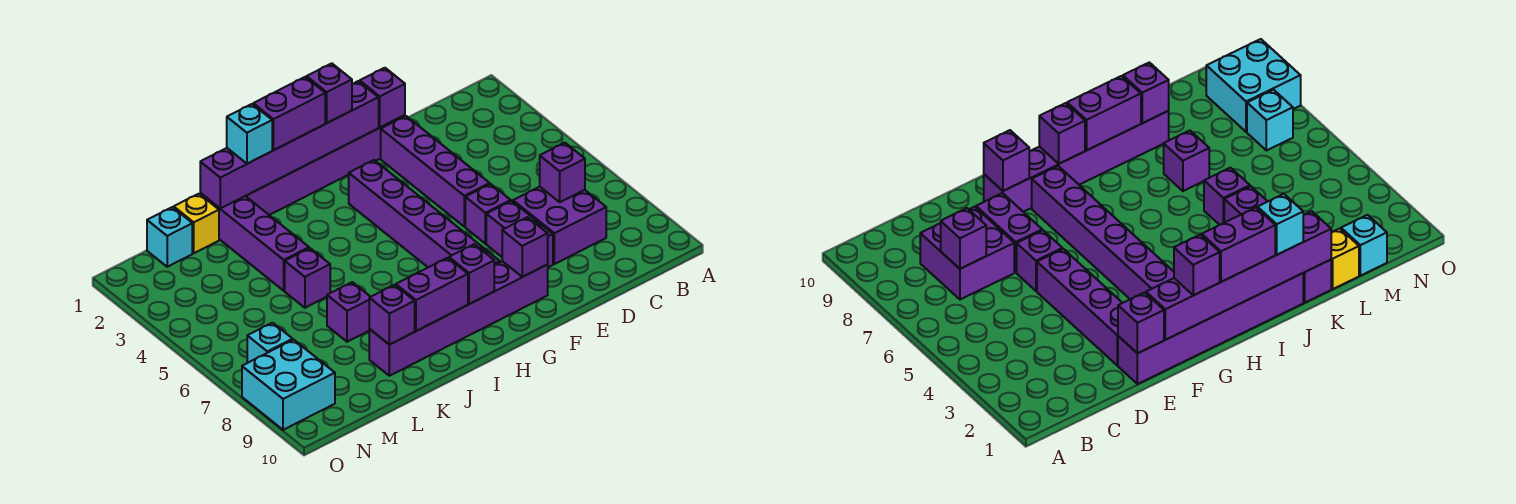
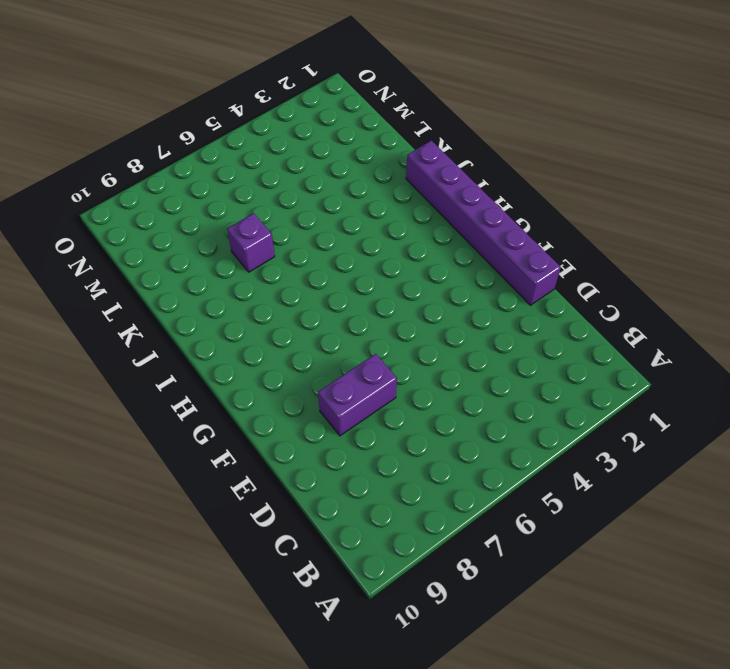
none -> purple 2x2 brick [513,187,606,264]
none -> purple 1x4 brick [381,116,490,227]
none -> purple 1x1 brick [465,184,511,244]

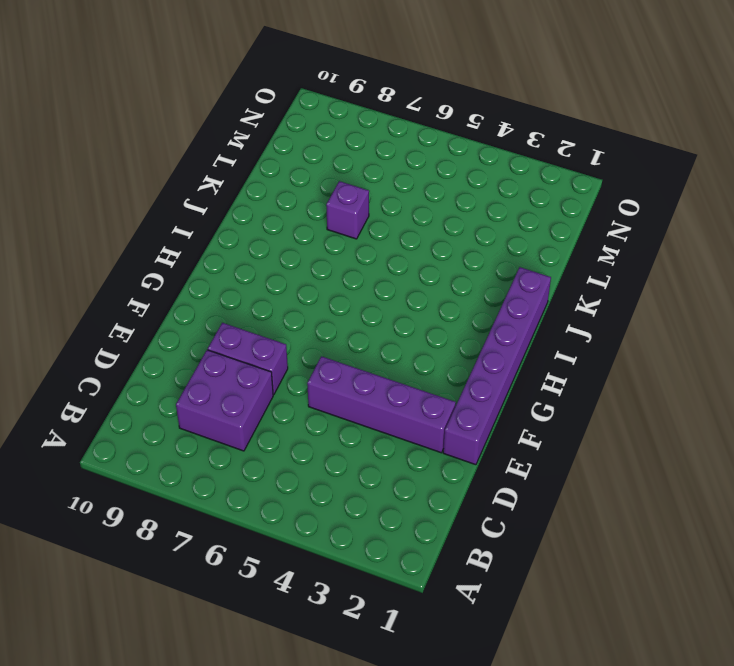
none -> purple 1x1 brick [465,184,511,244]
none -> purple 1x6 brick [369,261,548,376]
none -> purple 1x6 brick [349,160,500,267]

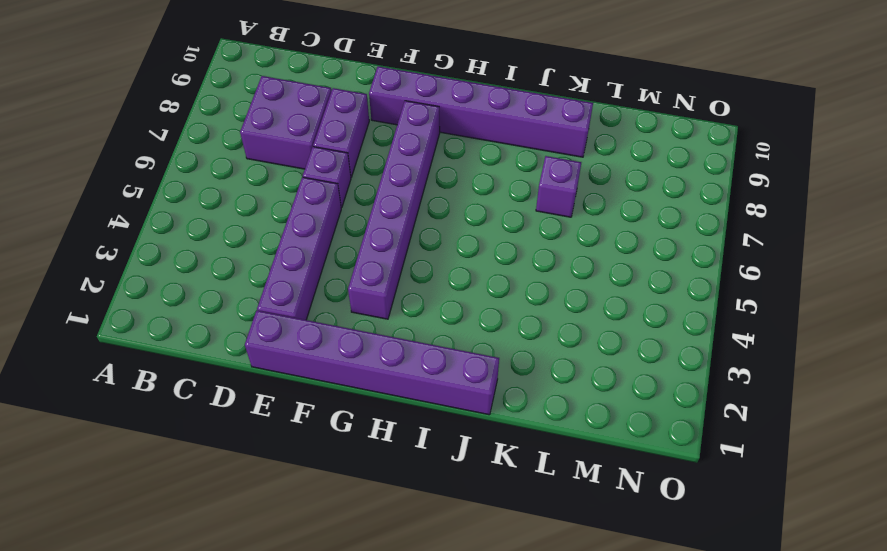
none -> purple 1x4 brick [200,193,309,291]
none -> purple 1x1 brick [285,248,330,308]
none -> yellow 1x1 brick [174,194,219,253]

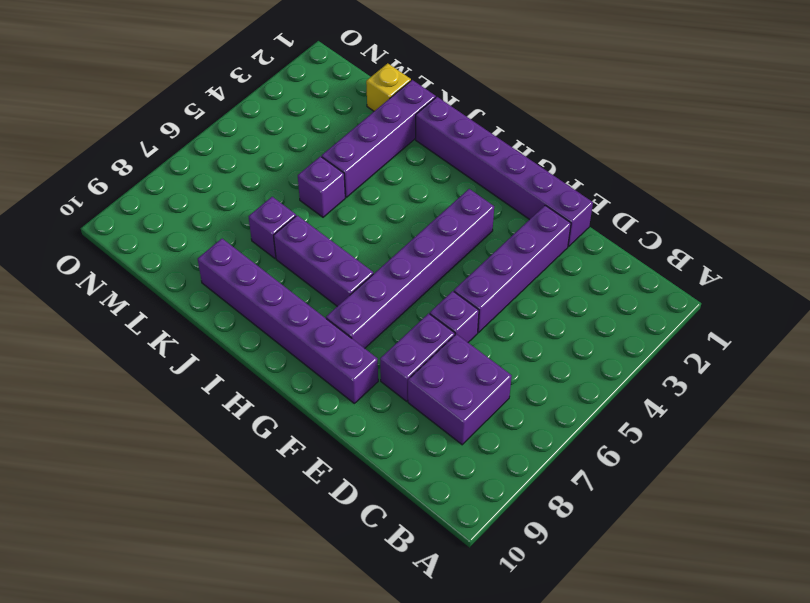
purple 1x3 brick [274,215,373,306] -> none
none -> cyan 1x1 brick [147,207,192,267]
none -> cyan 1x1 brick [247,323,293,363]
none -> cyan 2x2 brick [242,340,335,430]

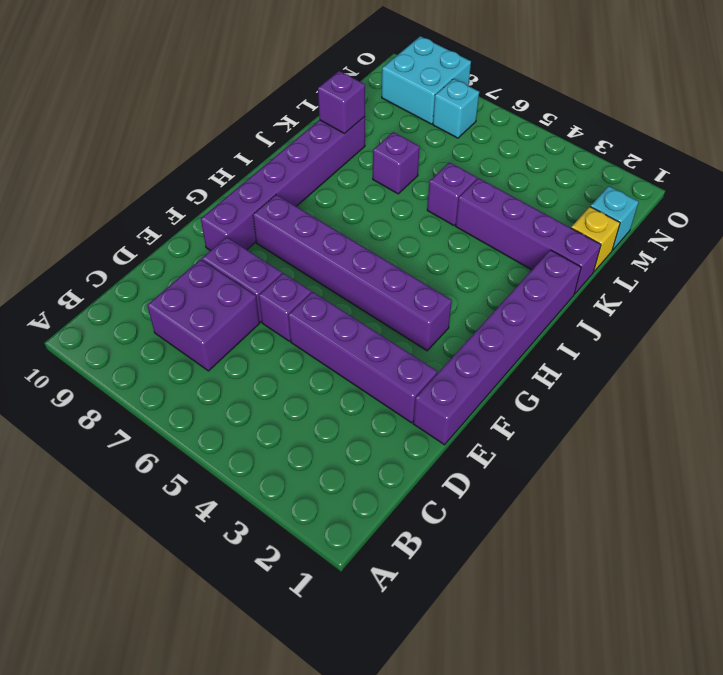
none -> purple 1x1 brick [540,143,585,202]
none -> purple 1x1 brick [360,68,405,127]
none -> purple 1x6 brick [200,81,379,208]

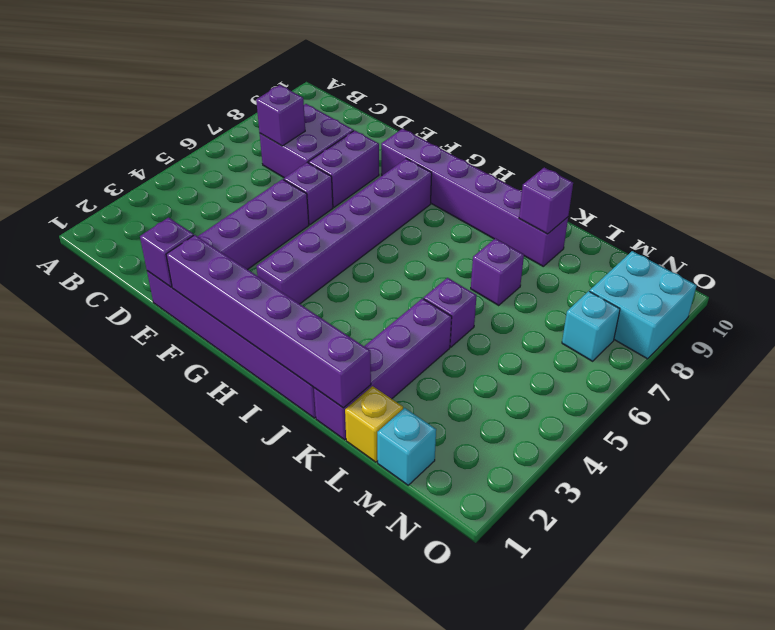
none -> purple 1x1 brick [502,217,548,277]
none -> purple 1x1 brick [449,244,494,304]
none -> purple 1x2 brick [396,258,468,331]

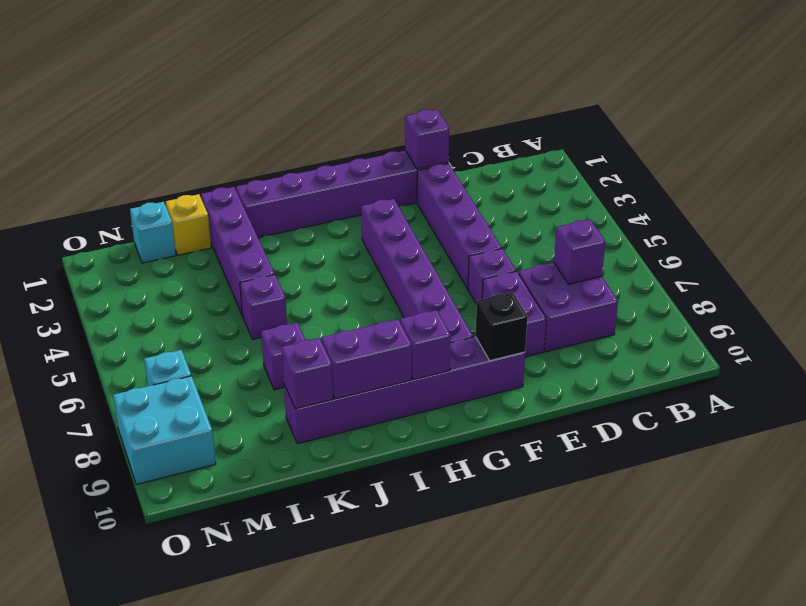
black 1x1 brick [475,292,528,361] -> purple 1x1 brick [502,217,548,277]
none -> purple 1x6 brick [200,81,379,208]
none -> purple 1x1 brick [307,63,352,123]
none -> purple 1x2 brick [253,77,325,150]

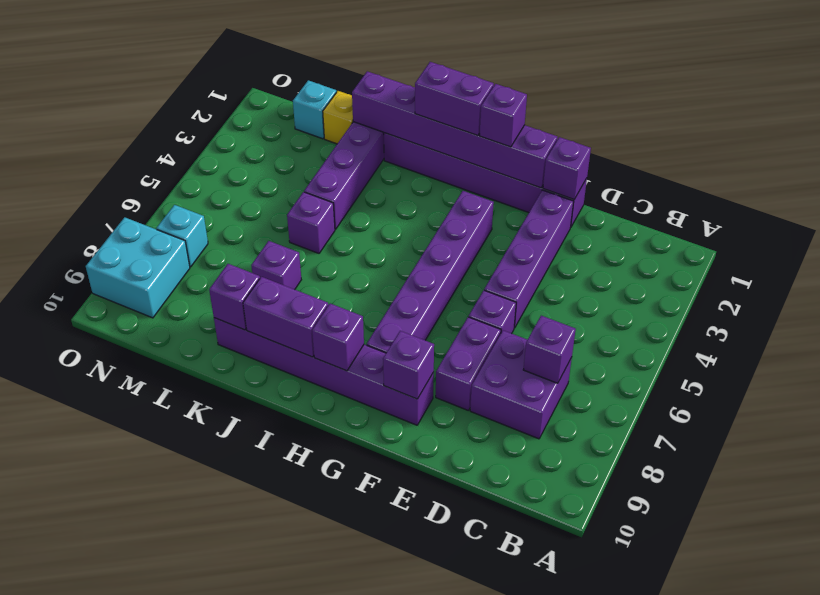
none -> cyan 1x1 brick [227,104,272,164]

